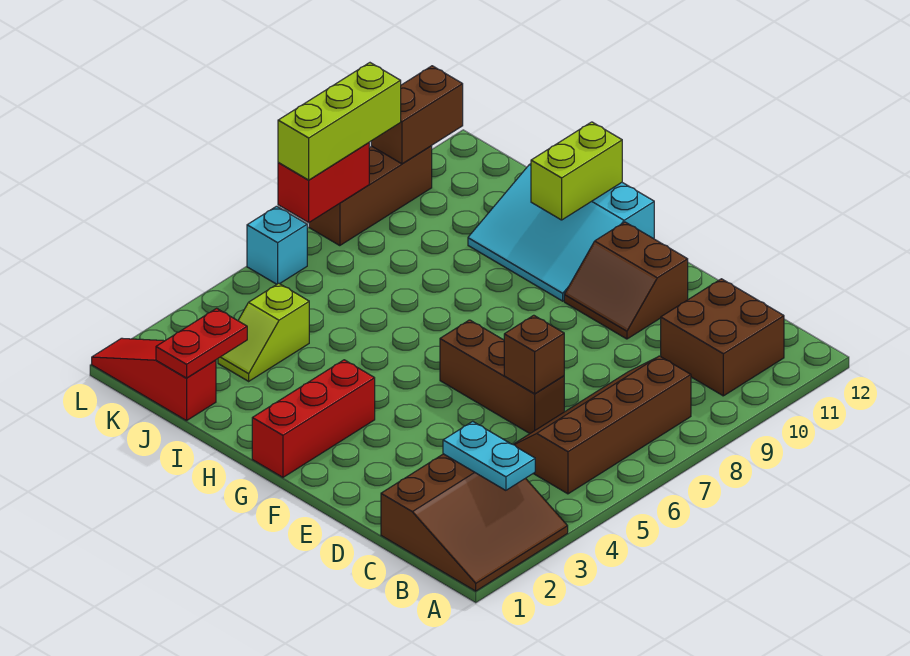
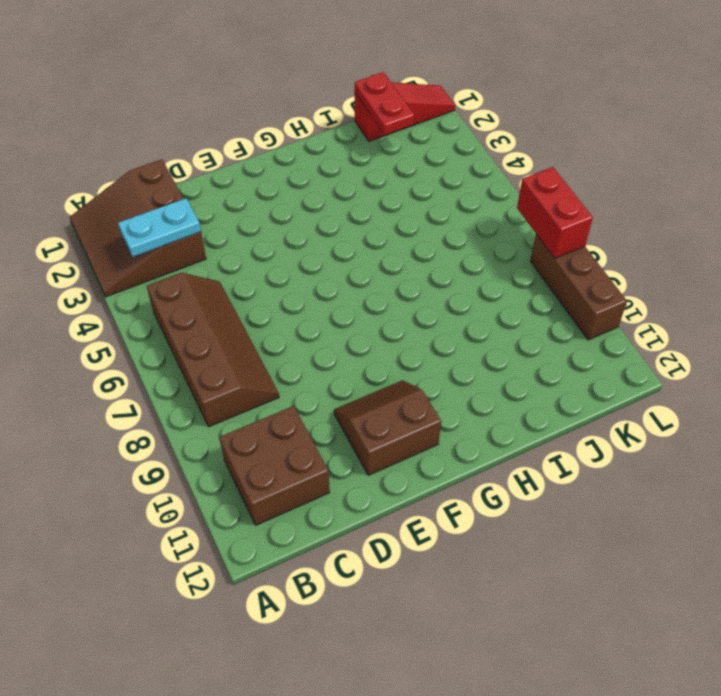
none -> brown 1x3 brick [440,320,564,433]
none -> red 1x3 brick [252,360,375,477]
none -> cyan 3x3 slope [468,164,654,301]

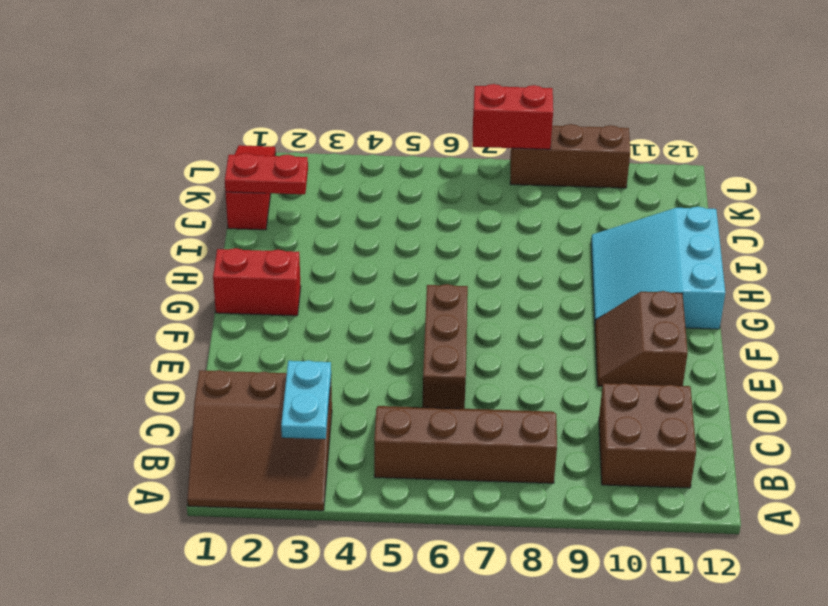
red 1x2 brick [213,248,301,316] -> red 1x3 brick [252,360,375,477]
none -> lime 1x2 slope [218,283,309,381]
none -> cyan 1x1 brick [247,206,307,284]
none -> brown 1x1 brick [504,315,564,394]

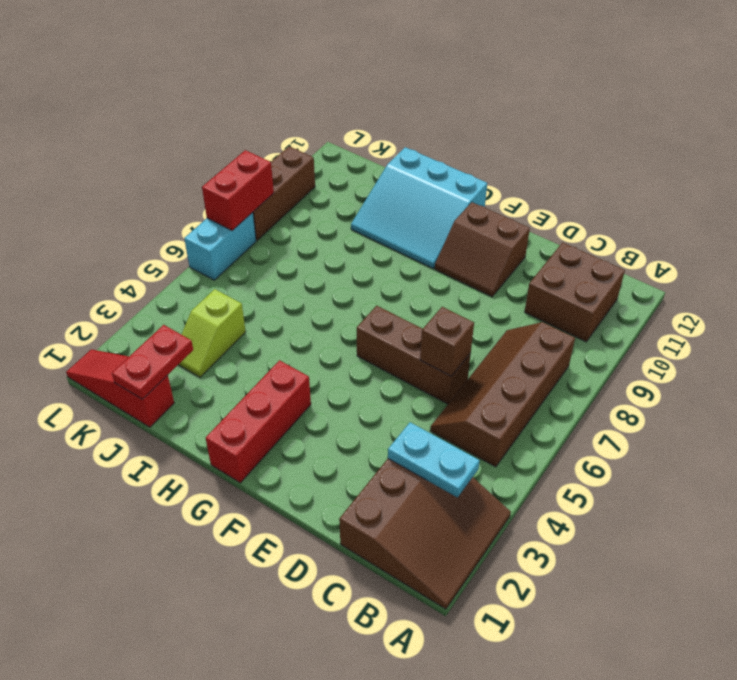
cyan 1x2 brick [184,212,256,280] -> cyan 1x1 brick [247,206,307,284]
none -> lime 1x2 brick [531,122,622,220]
none -> brown 1x2 brick [371,66,463,164]
none -> lime 1x3 brick [278,63,401,180]

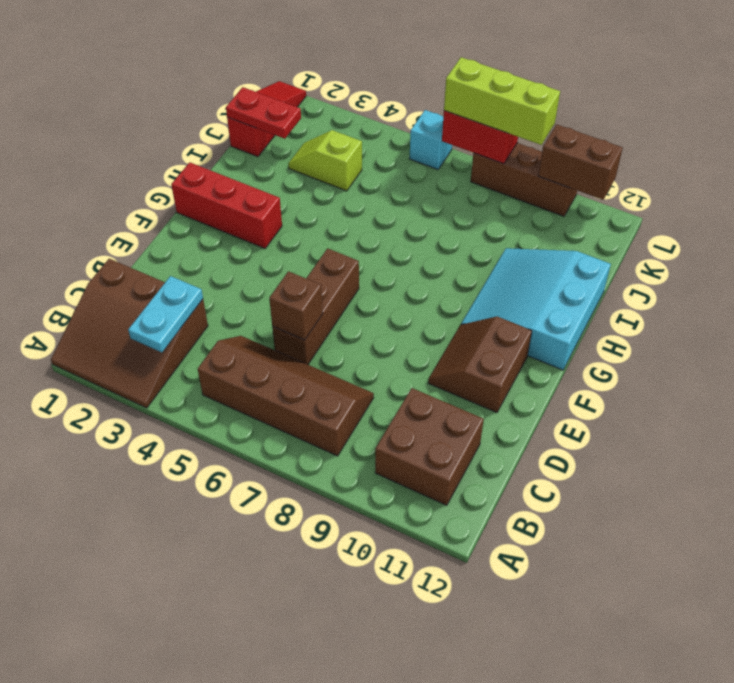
none -> lime 1x2 brick [531,122,622,220]

